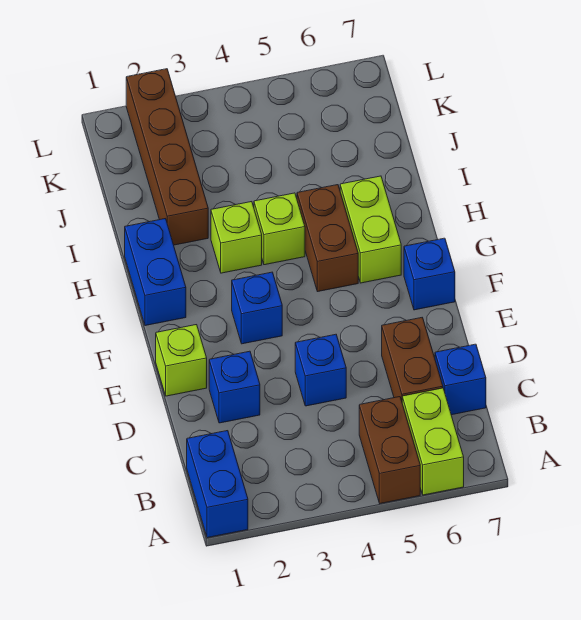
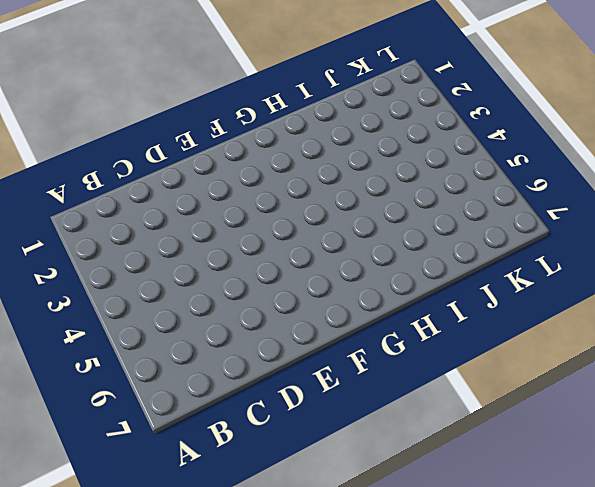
none -> blue 1x2 brick [187,431,248,538]
none -> brown 1x2 brick [359,397,420,503]
none -> lime 1x2 brick [402,388,464,495]

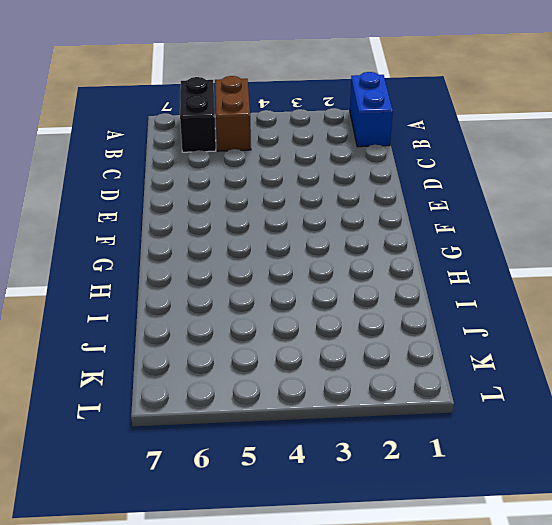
black 1x2 brick [180,77,216,152] -> lime 1x2 brick [402,388,464,495]
none -> brown 1x2 brick [382,318,443,401]
none -> blue 1x1 brick [435,344,486,415]
none -> blue 1x1 brick [209,351,260,423]

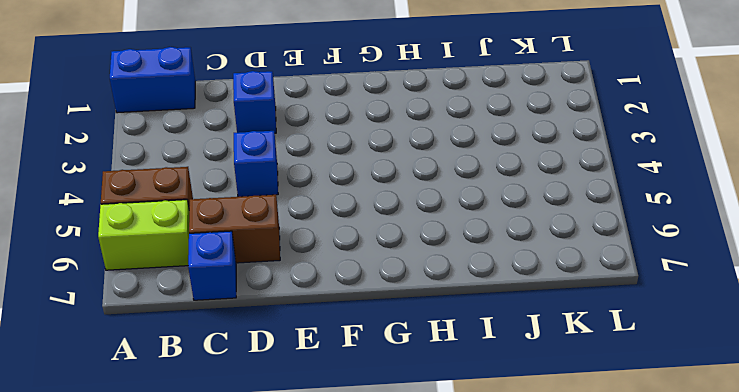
none -> lime 1x1 brick [156,325,207,396]
none -> blue 1x1 brick [232,272,282,344]
none -> blue 1x1 brick [404,238,455,310]

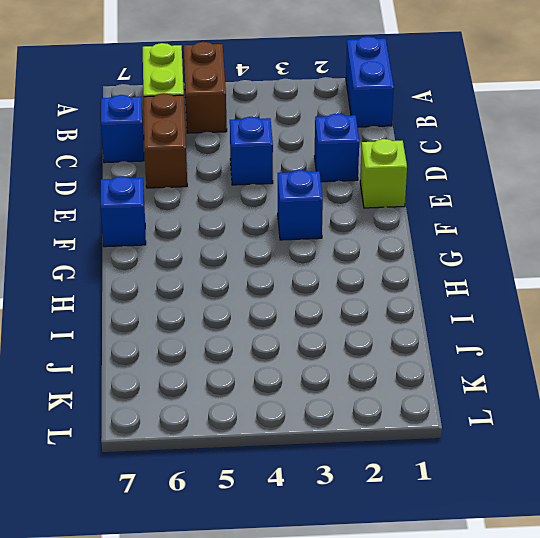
none -> blue 1x2 brick [125,219,186,326]
none -> brown 1x2 brick [297,185,358,292]
none -> lime 1x2 brick [340,176,401,283]

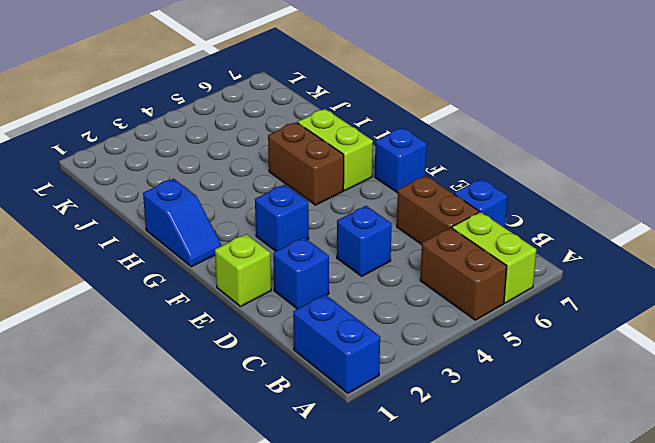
blue 1x2 slope [143,179,222,267] -> blue 1x2 brick [125,219,186,326]
none -> lime 1x1 brick [211,202,262,273]
none -> lime 1x1 brick [254,193,305,265]
none -> brown 1x4 brick [126,69,208,245]

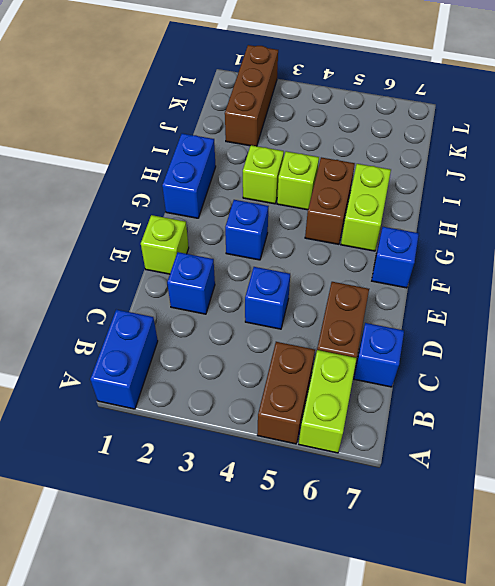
brown 1x3 brick [225,45,278,146] -> brown 1x4 brick [126,69,208,245]

